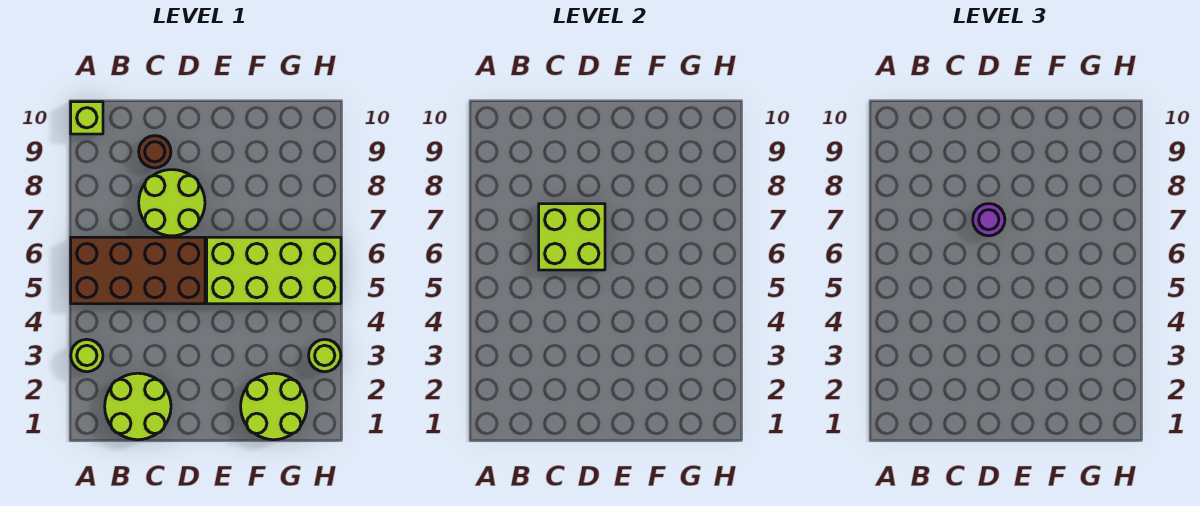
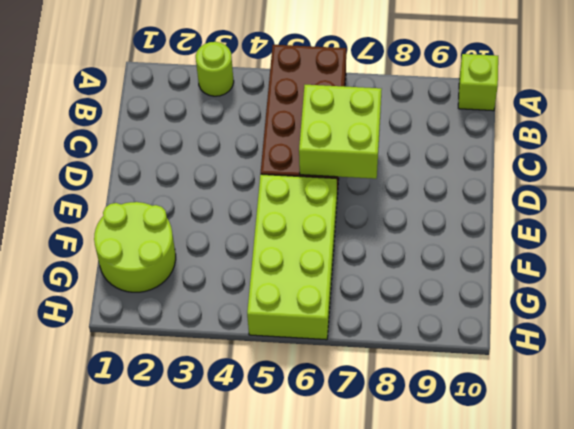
none -> lime 2x2 round brick [105,373,171,440]
none -> lime 2x2 round brick [139,170,205,236]

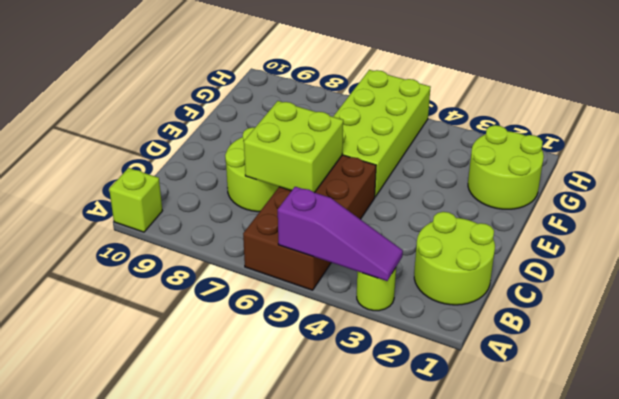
purple 1x3 slope [278,187,403,281] -> none
none -> brown 1x1 round brick [139,136,171,168]
none -> lime 1x1 round brick [309,339,341,372]

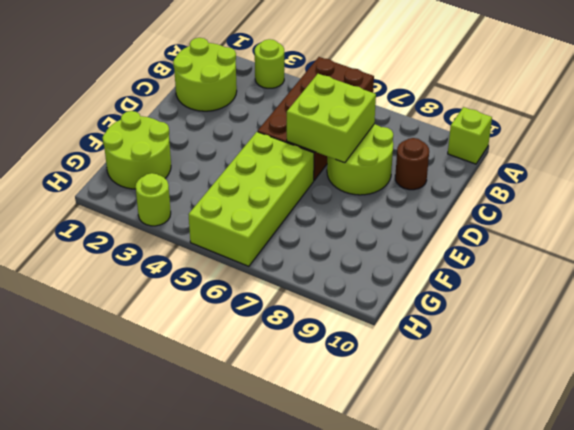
none -> purple 1x1 round brick [973,204,1005,236]

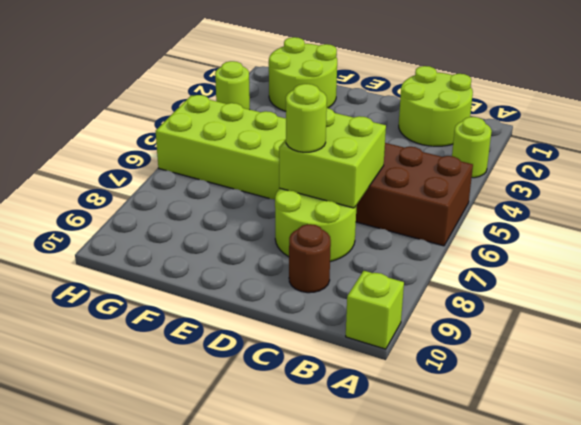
lime 1x1 round brick [286,84,327,152] -> purple 1x1 round brick [973,204,1005,236]

